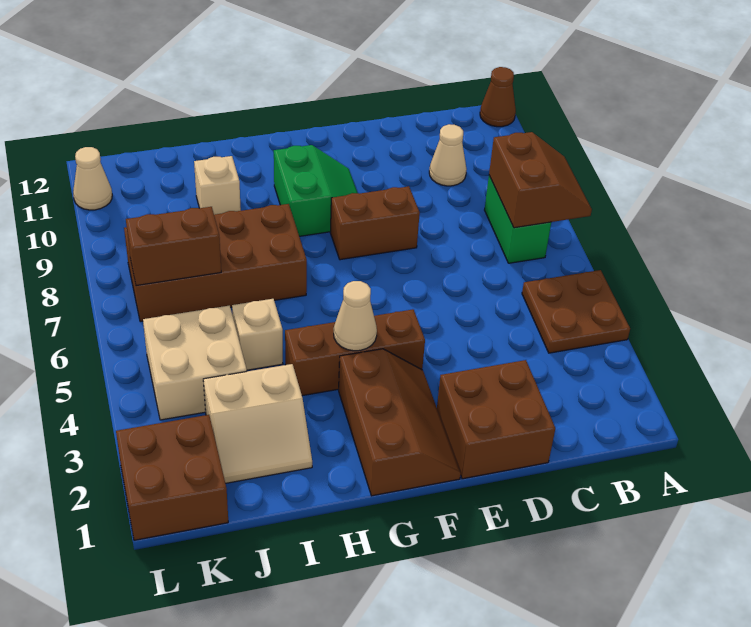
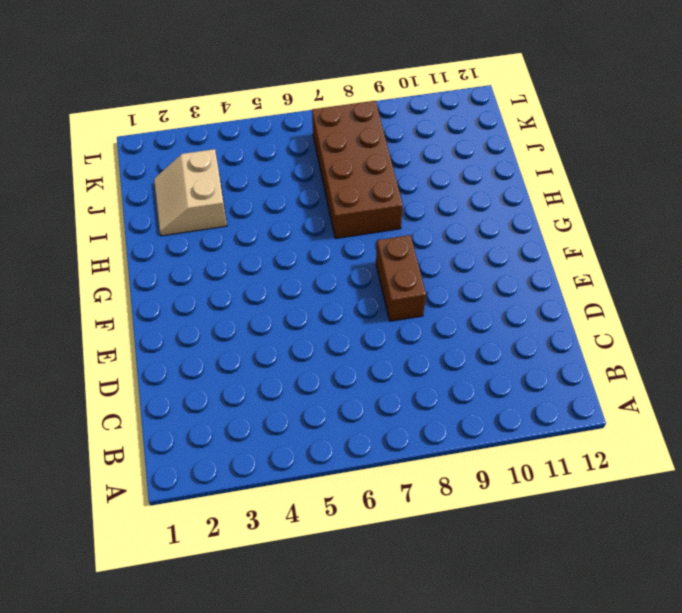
none -> brown 2x2 plate [522,270,630,353]
none -> brown 1x1 cone [480,67,516,127]
none -> green 1x2 brick [485,176,551,263]

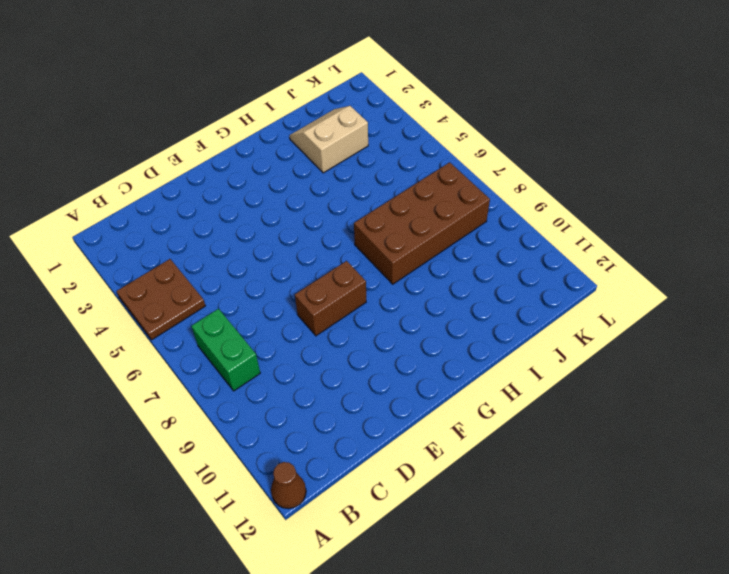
none -> tan 1x1 cone [429,124,467,186]
none -> brown 2x2 brick [437,360,555,479]
none -> brown 2x3 slope [339,349,461,496]

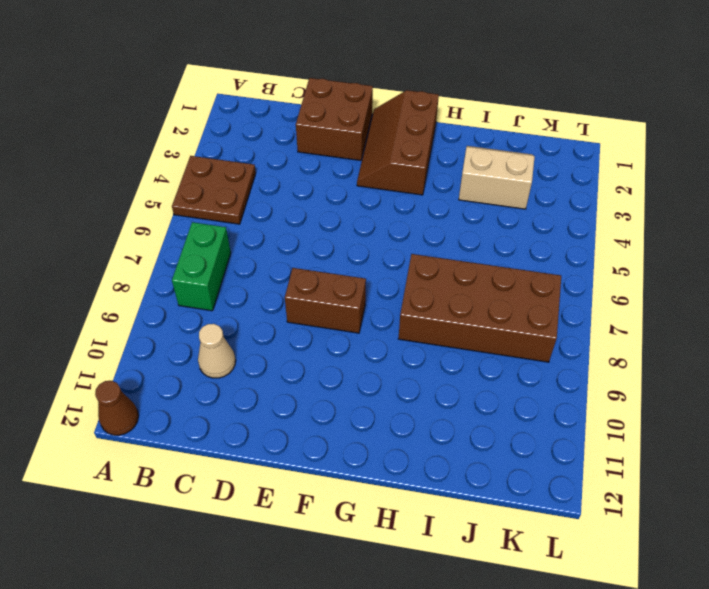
none -> brown 1x3 brick [285,309,425,396]
none -> green 2x2 slope [274,145,358,236]
none -> tan 1x1 brick [232,299,283,370]

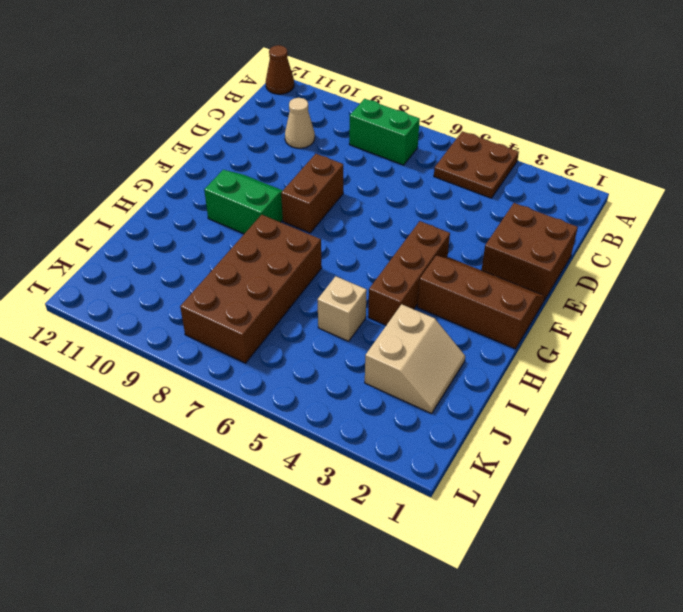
none -> tan 1x1 brick [194,156,241,215]
none -> tan 2x2 brick [143,306,247,420]
none -> brown 2x2 brick [116,415,228,540]

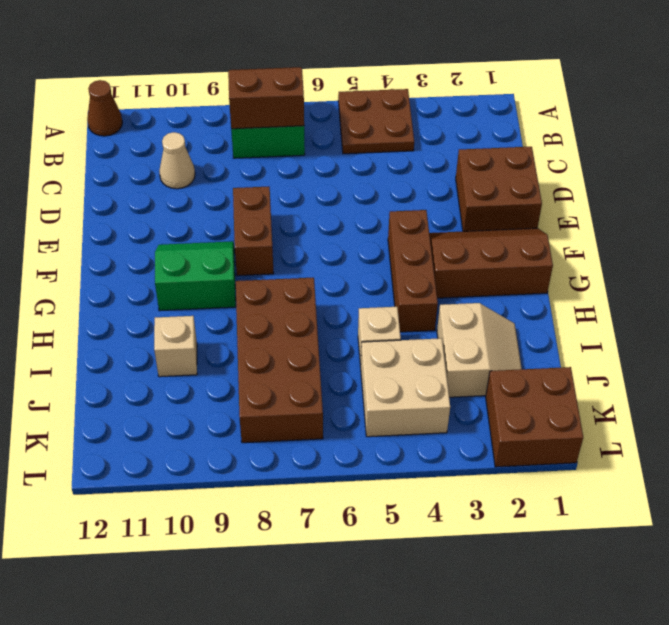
none -> tan 1x1 cone [73,147,112,210]
none -> tan 1x1 cone [334,281,377,351]
none -> brown 1x2 brick [126,207,221,286]

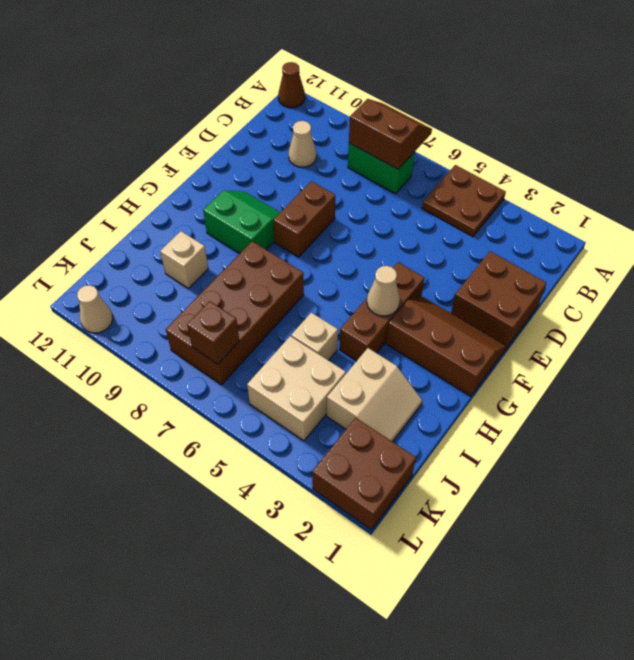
brown 1x1 brick [187,301,239,364] -> brown 1x2 brick [126,207,221,286]

